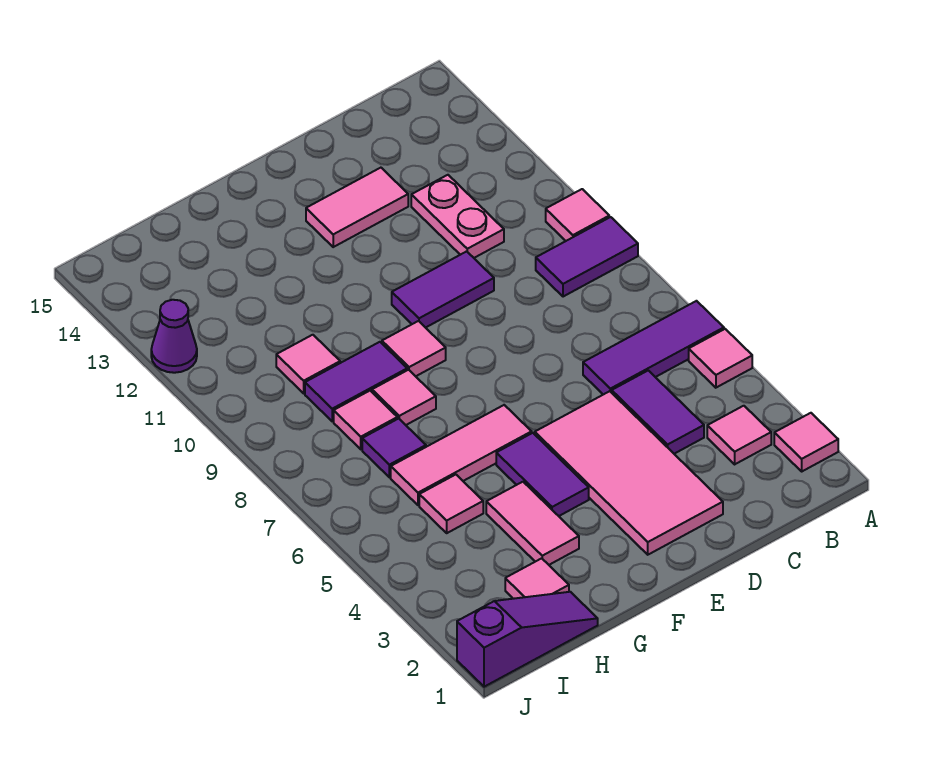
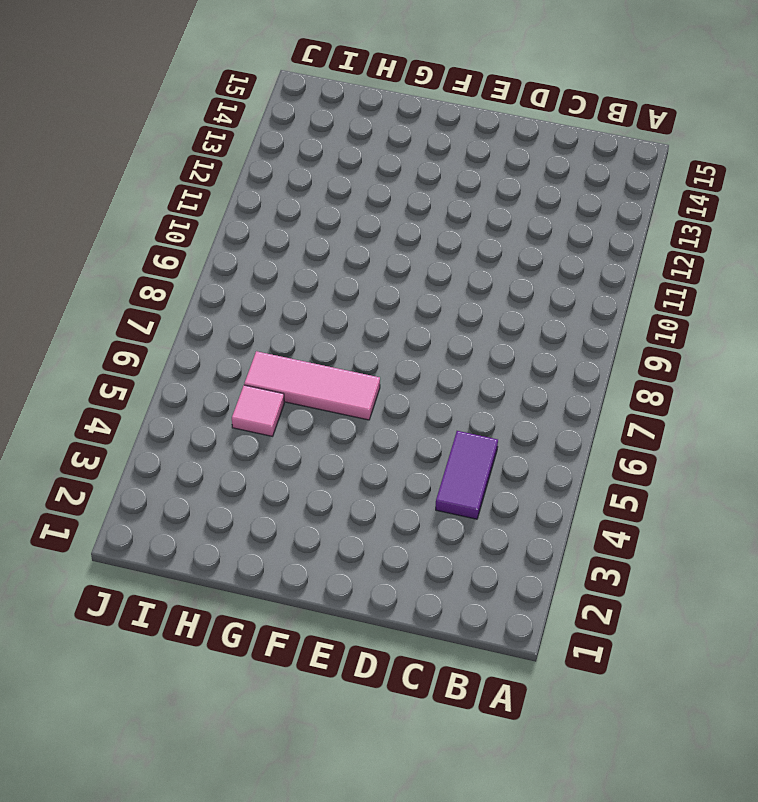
none -> pink 1x1 tile [774,413,838,471]
none -> pink 1x1 tile [689,329,752,388]
none -> purple 1x3 tile [583,301,724,395]

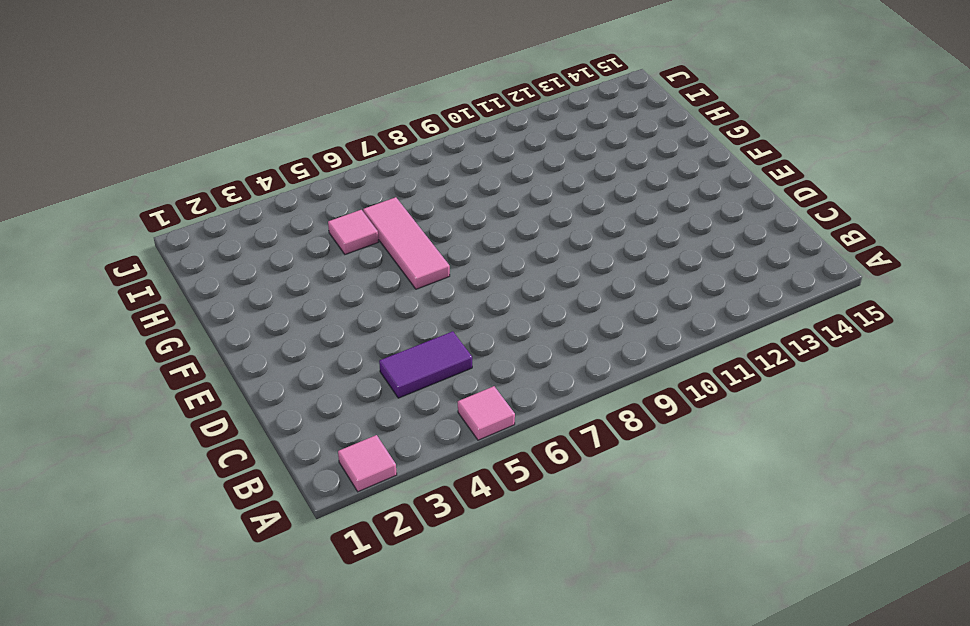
none -> purple 1x3 tile [583,301,724,395]
none -> purple 1x2 tile [536,217,638,297]
none -> pink 1x1 tile [546,189,609,241]

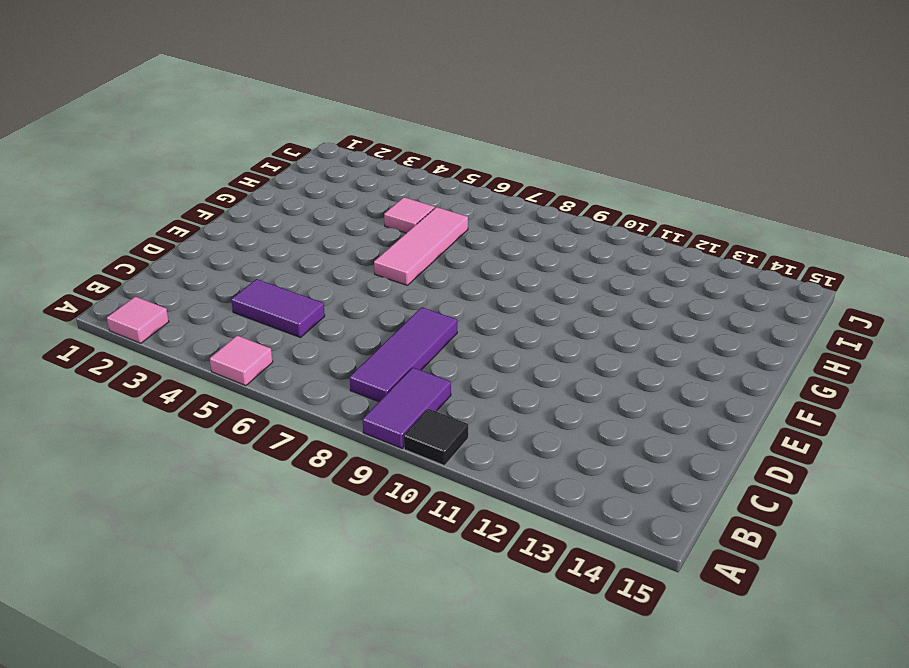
black 1x1 tile [404,409,468,466] -> pink 1x1 tile [546,189,609,241]
purple 1x3 tile [350,307,457,402] -> purple 1x3 tile moved to [583,301,724,395]
none -> pink 1x1 tile [707,406,771,464]
none -> pink 1x2 plate [411,175,504,258]
none -> pink 2x4 tile [535,391,723,555]

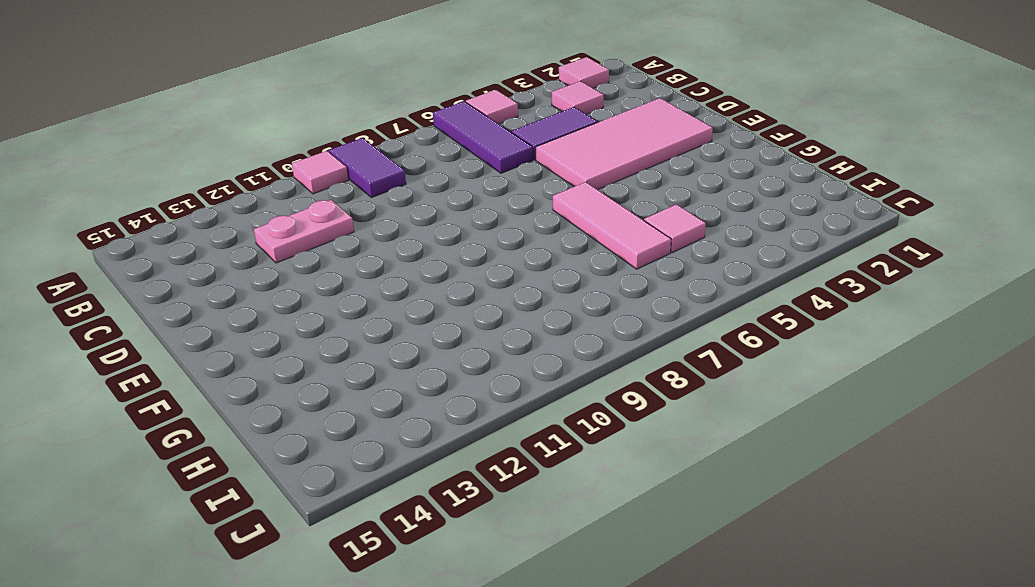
none -> purple 1x2 tile [392,251,494,328]
none -> pink 1x2 tile [306,168,408,247]
none -> purple 1x2 tile [496,433,589,516]

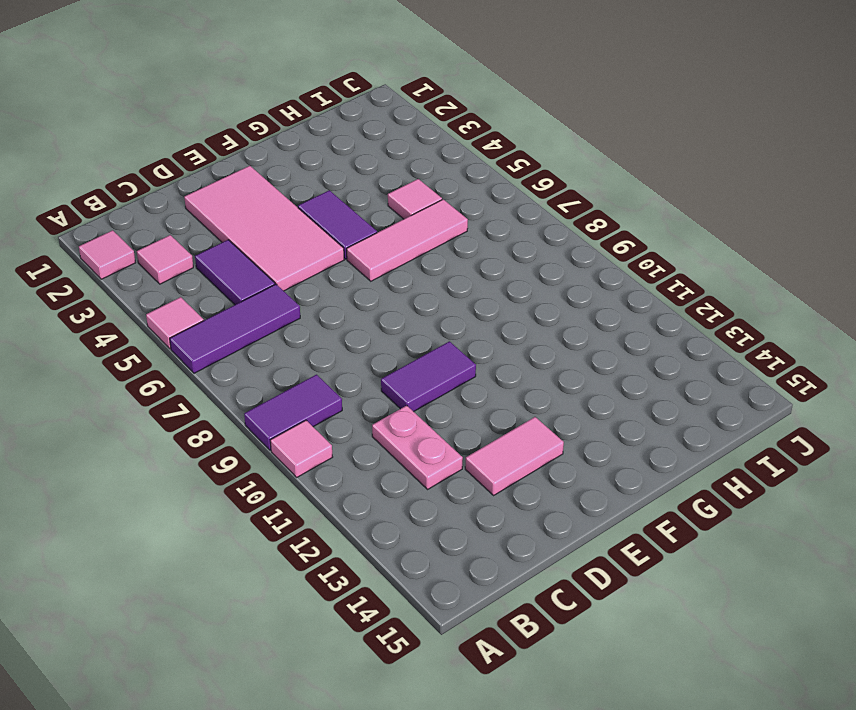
none -> pink 1x1 tile [382,321,446,376]
none -> pink 1x2 tile [486,482,579,565]
none -> pink 1x1 tile [372,370,436,425]

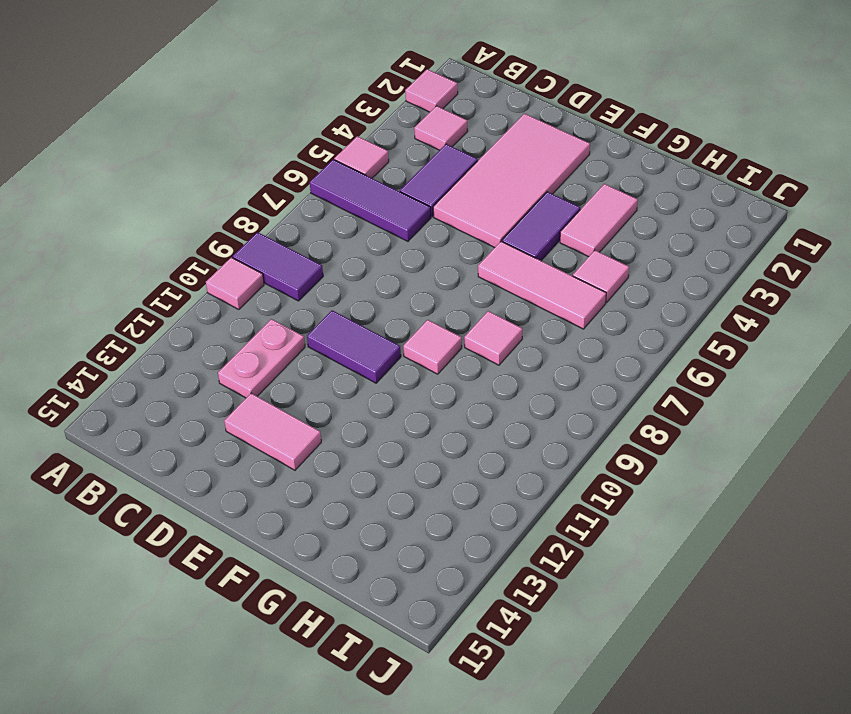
none -> purple 1x2 tile [305,342,407,421]
none -> purple 1x3 slope [457,592,598,687]
none -> pink 1x1 tile [505,558,569,599]

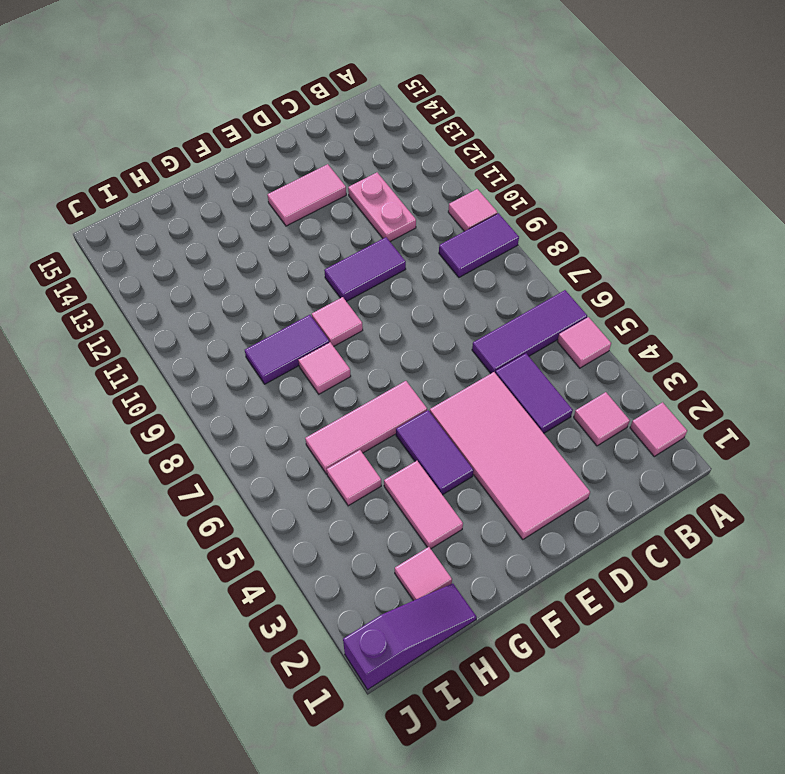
none -> purple 1x1 tile [362,419,426,477]
none -> pink 1x1 tile [334,391,397,449]
none -> pink 1x1 tile [276,335,340,393]

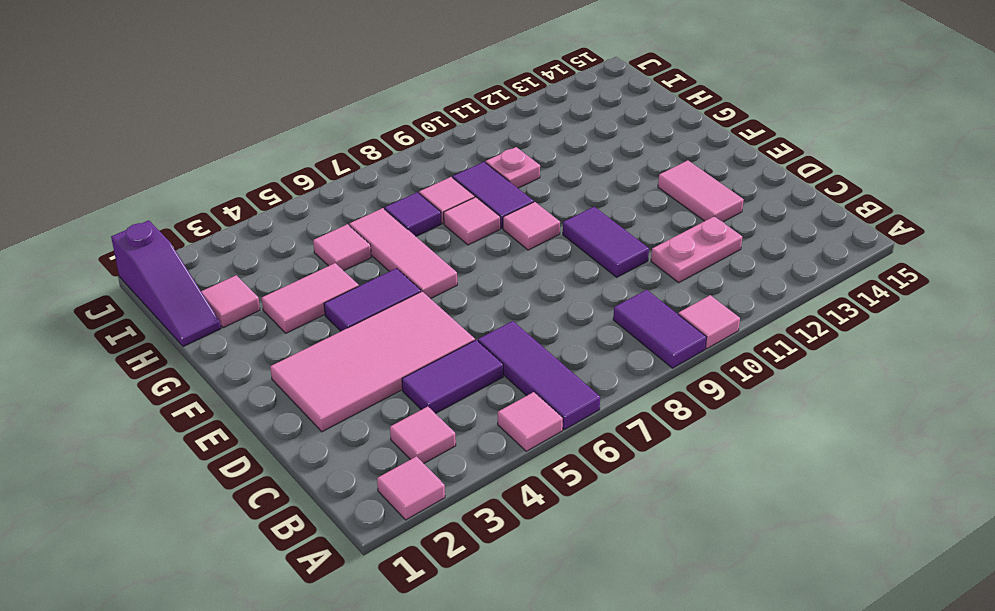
pink 1x1 plate [486,147,540,188] -> pink 1x1 tile [276,335,340,393]
none -> purple 1x1 cone [151,300,197,373]

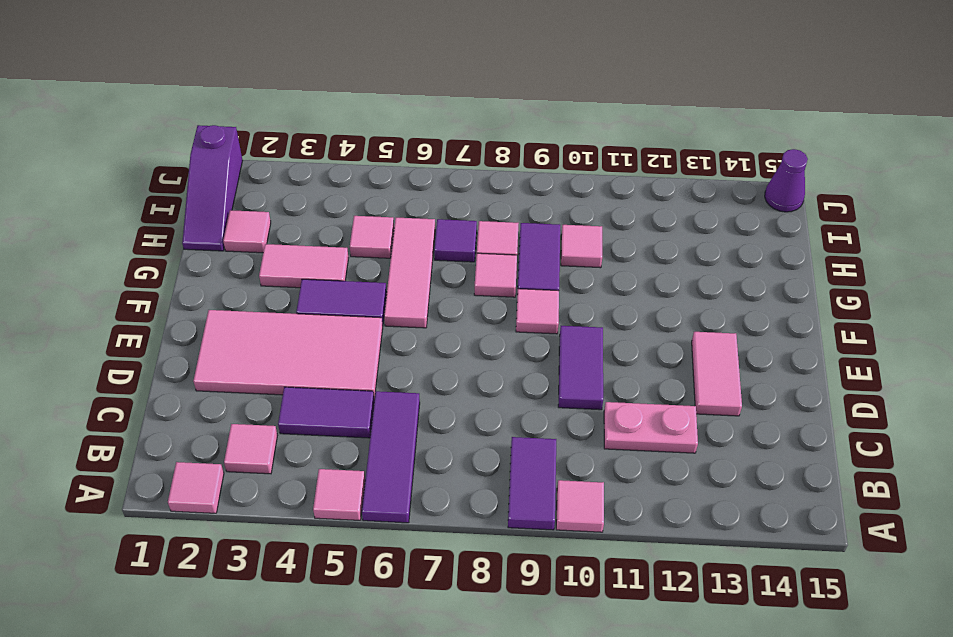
purple 1x1 cone [765,149,808,212] -> purple 1x1 cone moved to [151,300,197,373]

